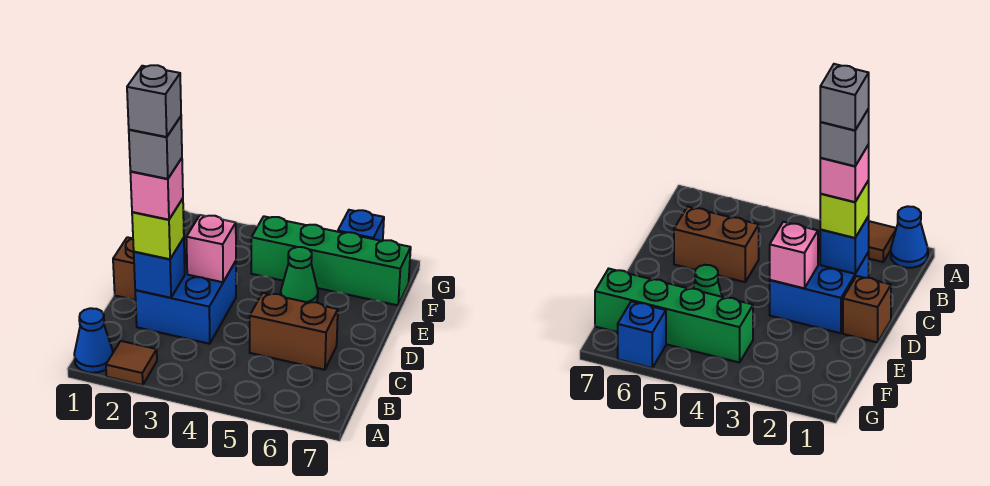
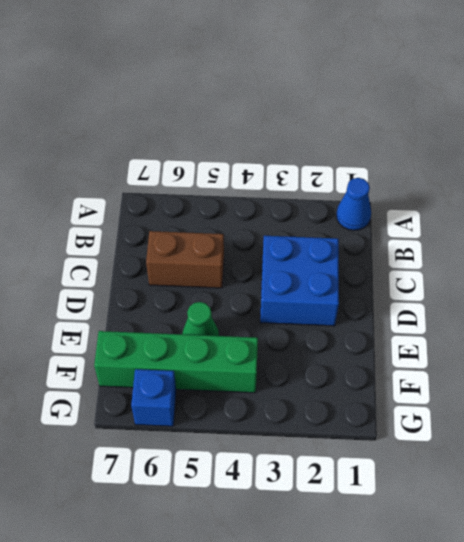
none -> brown 1x1 tile [106,341,157,385]
none -> brown 1x1 brick [113,237,136,300]
none -> blue 1x1 brick [134,238,185,298]

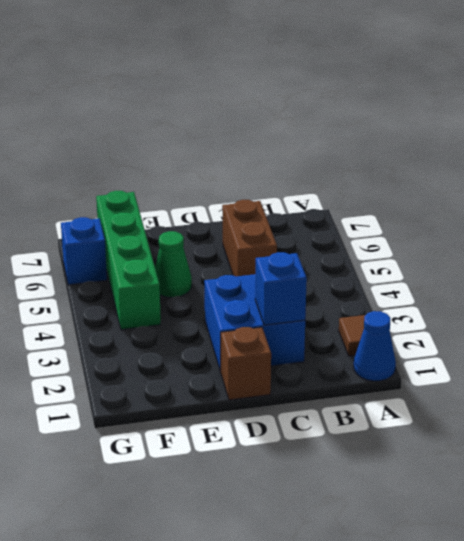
none -> pink 1x1 brick [186,215,236,282]
none -> lime 1x1 brick [132,199,184,259]
none -> pink 1x1 brick [130,158,183,220]

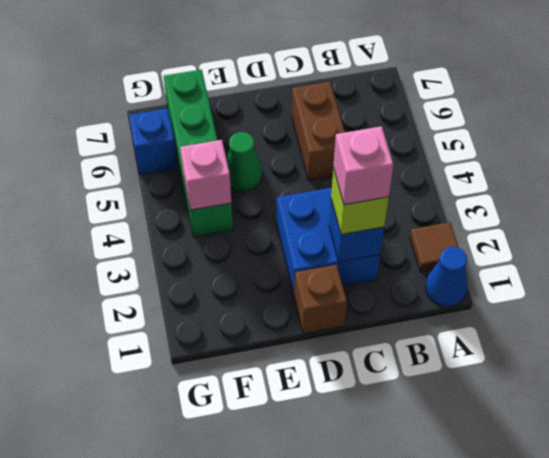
pink 1x1 brick [180,140,231,210] -> pink 1x1 brick moved to [186,215,236,282]
none -> grey 1x1 brick [129,117,182,179]
none -> grey 1x1 brick [127,65,181,137]

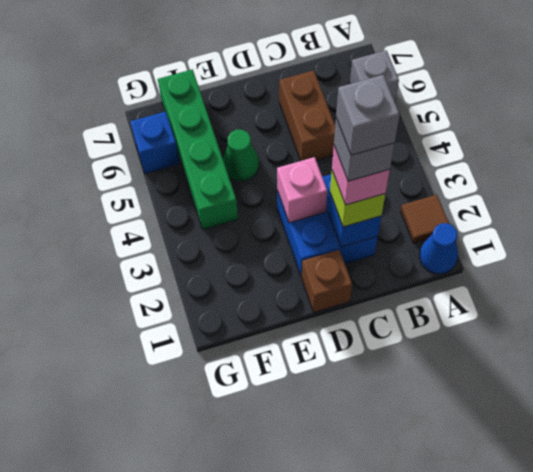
grey 1x1 brick [350,50,399,101] -> none

